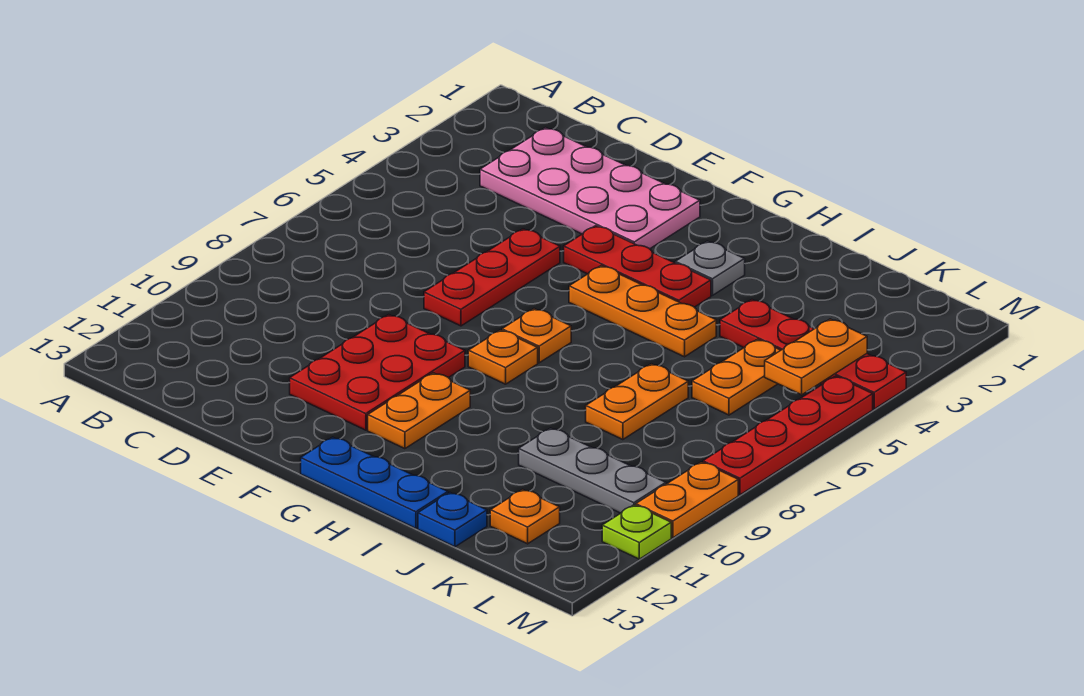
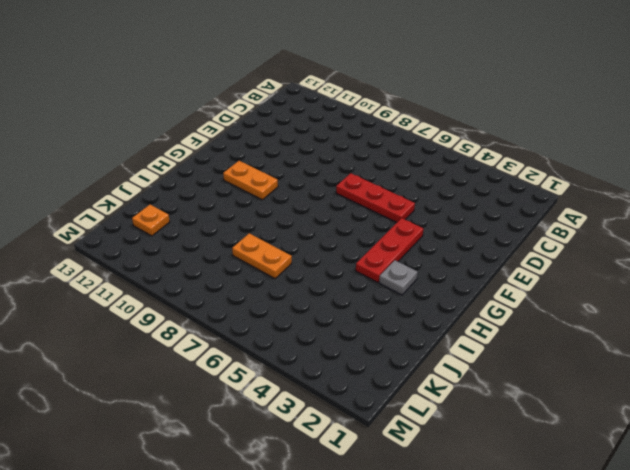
none -> pink 2x4 plate [480,128,700,249]
none -> red 2x3 plate [290,315,465,430]
none -> orange 1x3 plate [569,266,716,357]

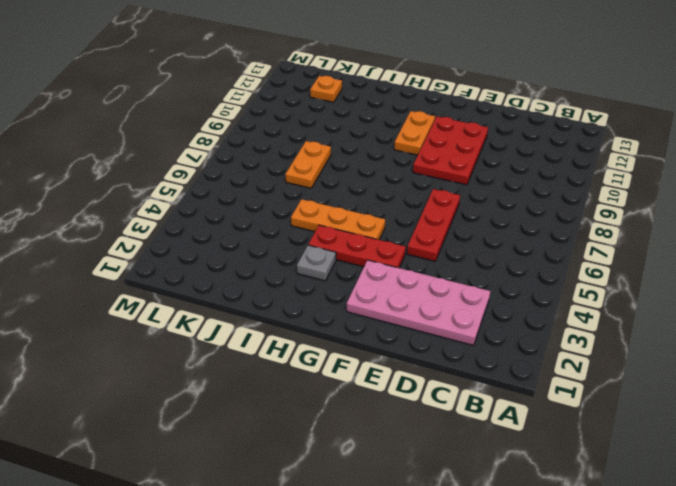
none -> orange 1x1 plate [502,309,571,363]
none -> orange 1x1 plate [468,330,538,384]
none -> blue 1x3 plate [301,437,448,528]

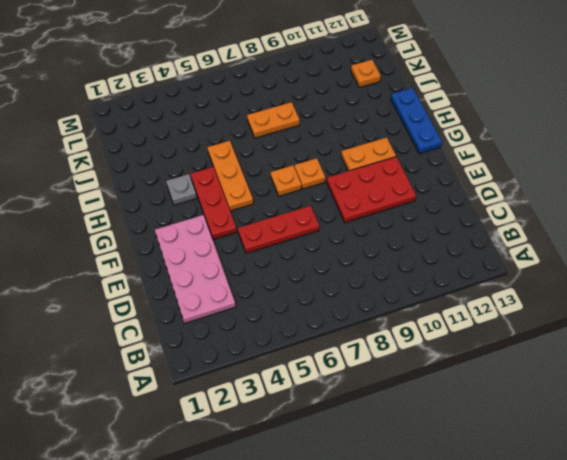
none -> red 1x4 plate [720,300,906,409]
none -> grey 1x3 plate [519,428,666,513]
none -> blue 1x1 plate [418,493,487,547]

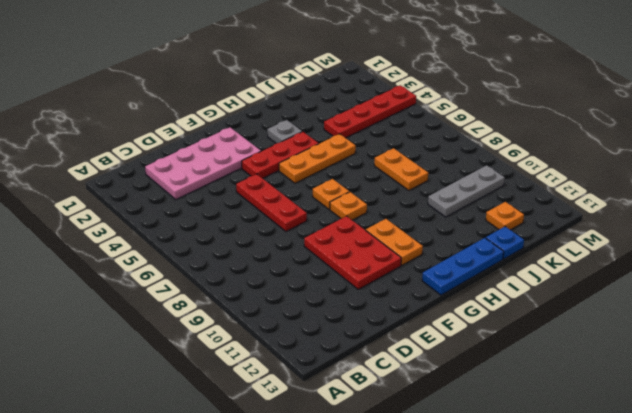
none -> orange 1x2 plate [692,339,781,415]
none -> red 1x4 plate [703,376,873,495]
none -> orange 1x2 plate [636,462,738,538]

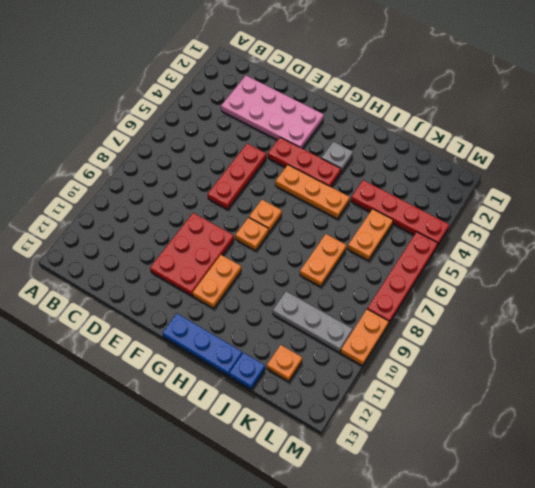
none -> lime 1x1 plate [602,505,671,559]
none -> orange 1x2 plate [765,319,867,395]

